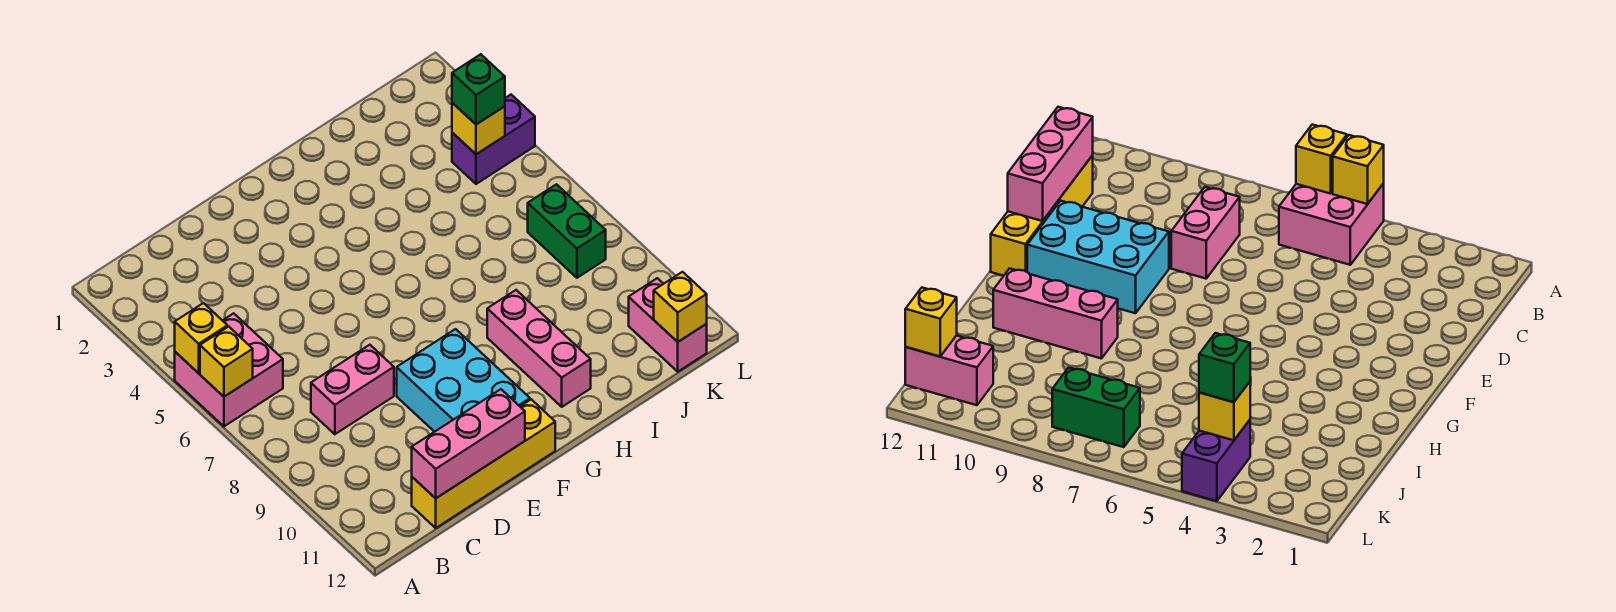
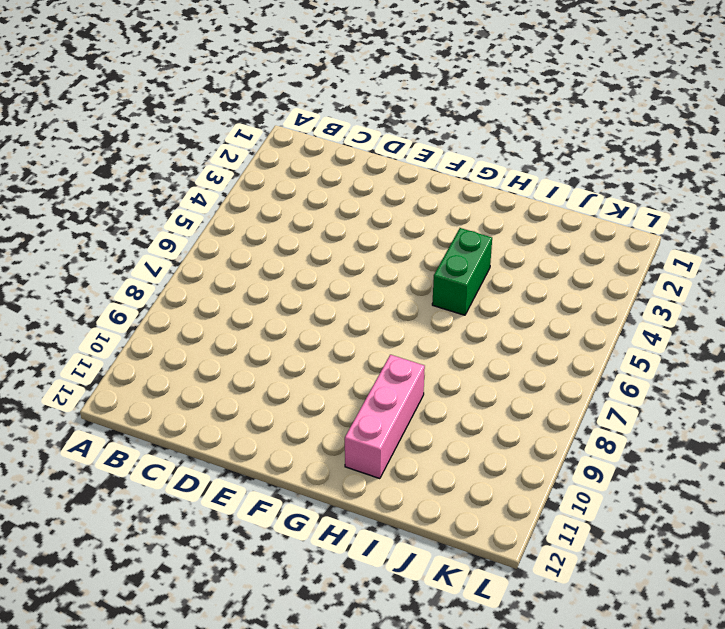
green 1x2 brick [432,228,492,315] -> green 1x2 brick moved to [528,184,606,278]
none -> pink 2x2 brick [175,313,283,426]
none -> pink 1x2 brick [311,345,394,434]
none -> yellow 1x4 brick [412,399,555,528]

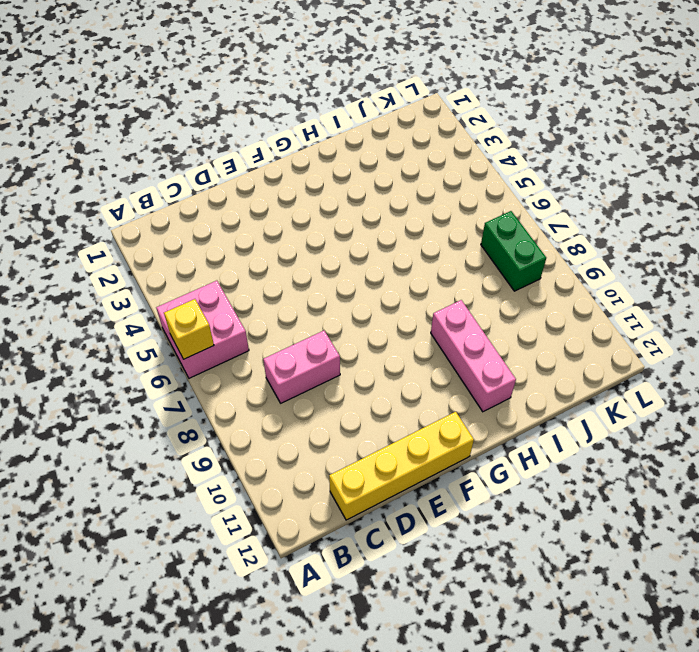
none -> cyan 2x3 brick [397,329,530,432]
none -> purple 1x2 brick [452,95,535,184]
none -> pink 1x2 brick [629,278,707,372]

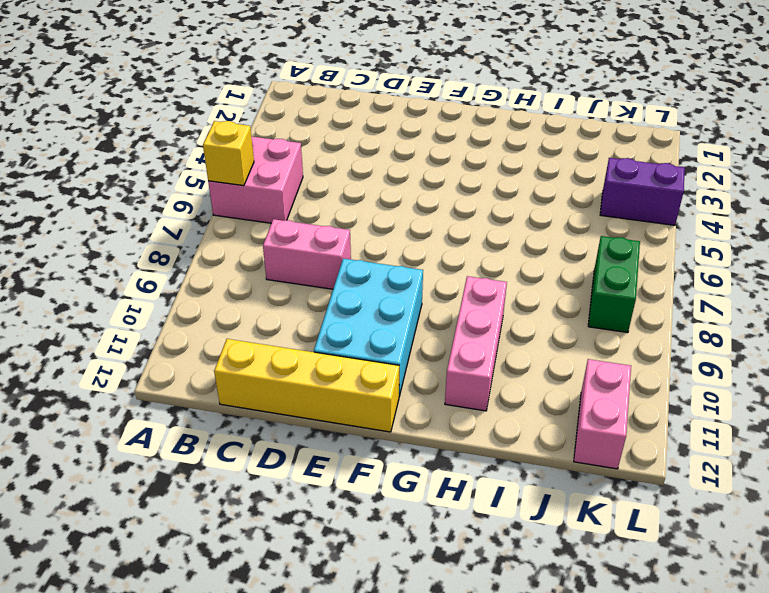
none -> yellow 1x1 brick [175,303,227,373]
none -> pink 1x3 brick [412,389,525,498]
none -> yellow 1x1 brick [452,103,505,154]

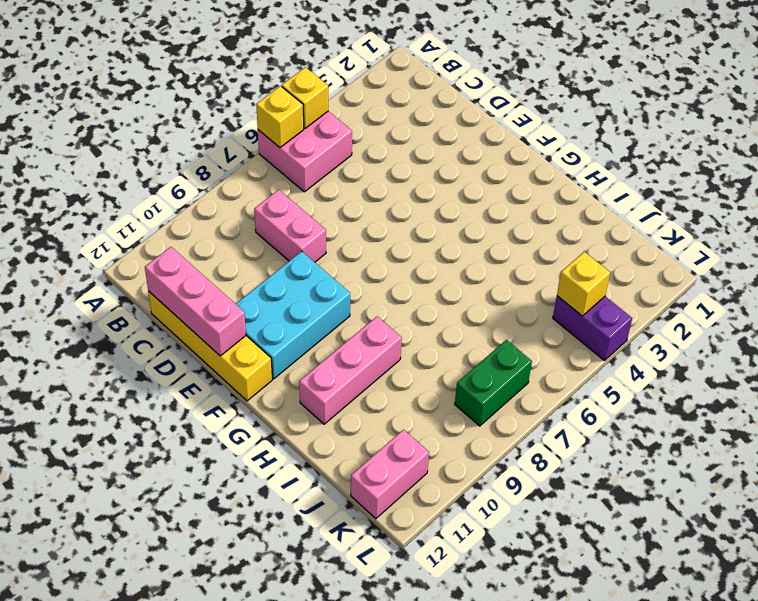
none -> yellow 1x1 brick [654,272,707,342]
none -> green 1x1 brick [452,54,505,124]

